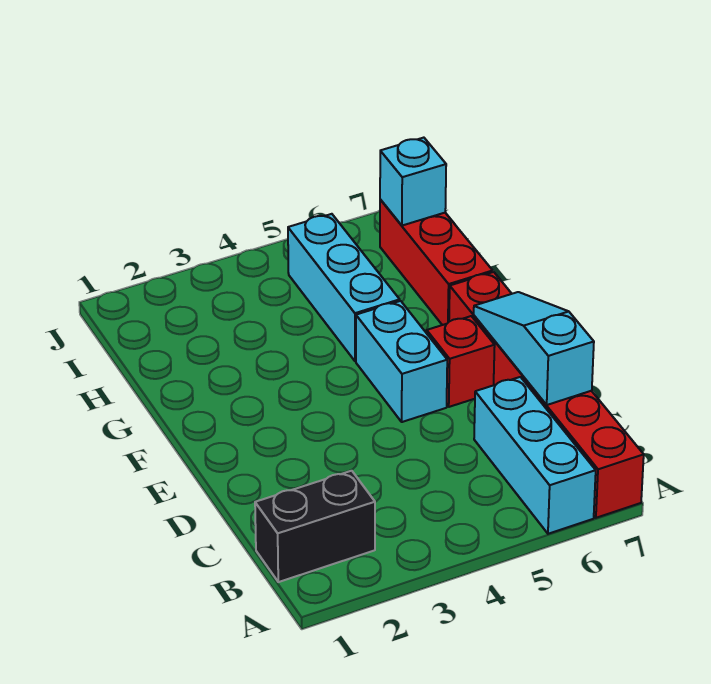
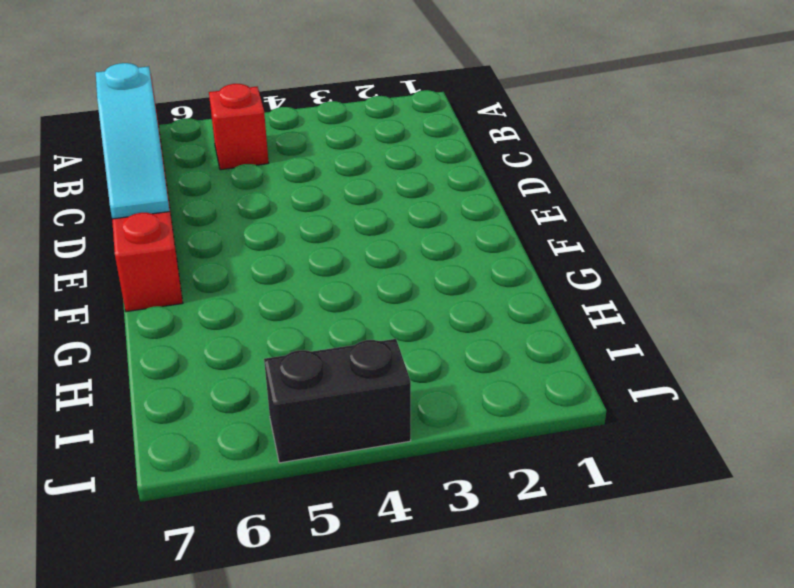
red 1x1 brick [209,84,269,170] -> red 1x1 brick moved to [427,316,495,407]
black 1x2 brick [264,339,411,463] -> black 1x2 brick moved to [255,471,375,582]
none -> cyan 1x3 brick [474,377,596,534]
none -> cyan 1x2 brick [356,301,447,422]

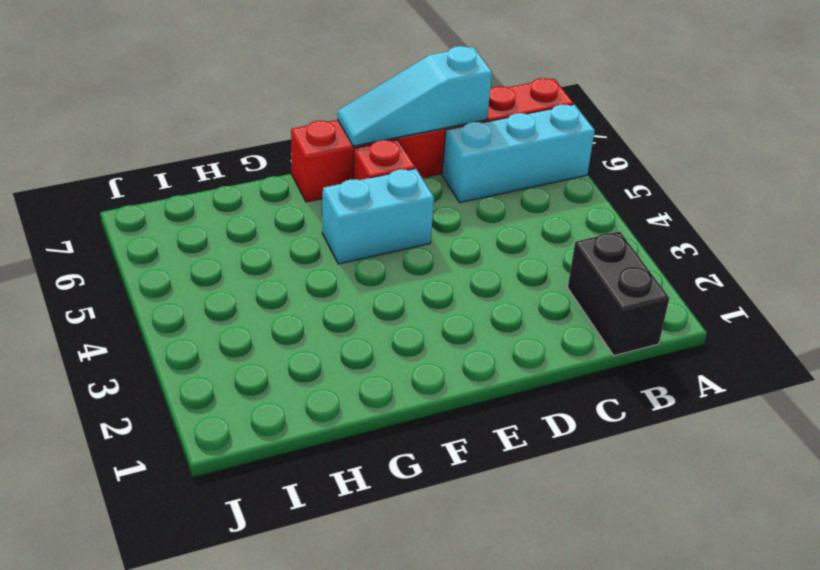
none -> cyan 1x3 brick [288,214,400,361]
none -> red 1x3 brick [380,200,493,325]

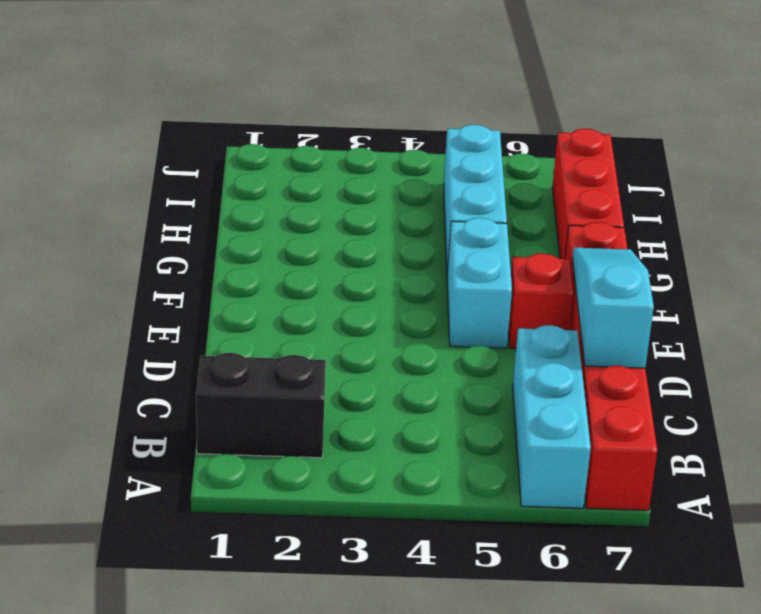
none -> cyan 1x1 brick [380,138,446,226]

